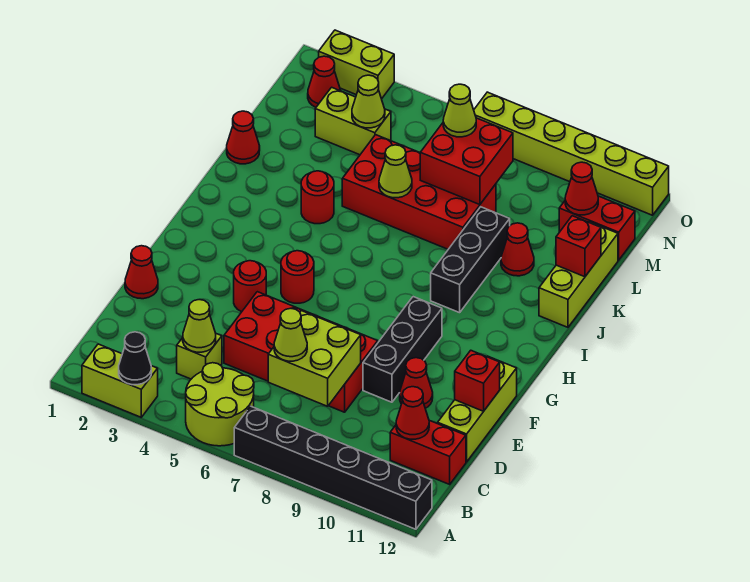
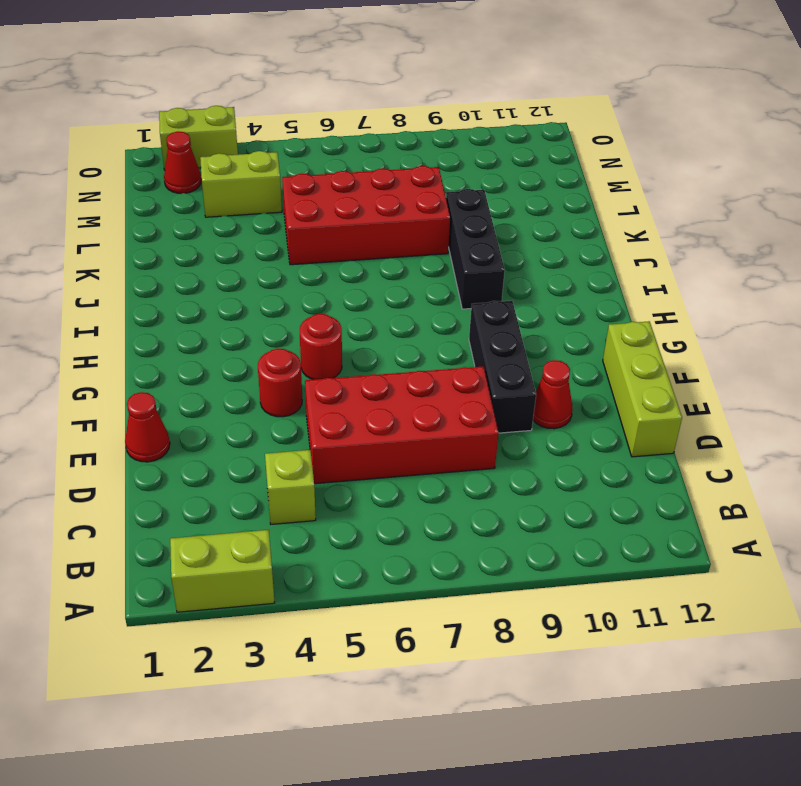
none -> lime 2x2 round brick [186,363,254,446]
none -> black 1x6 brick [234,406,432,529]
none -> red 1x2 brick [390,420,466,484]
none -> red 1x1 round brick [301,171,334,224]

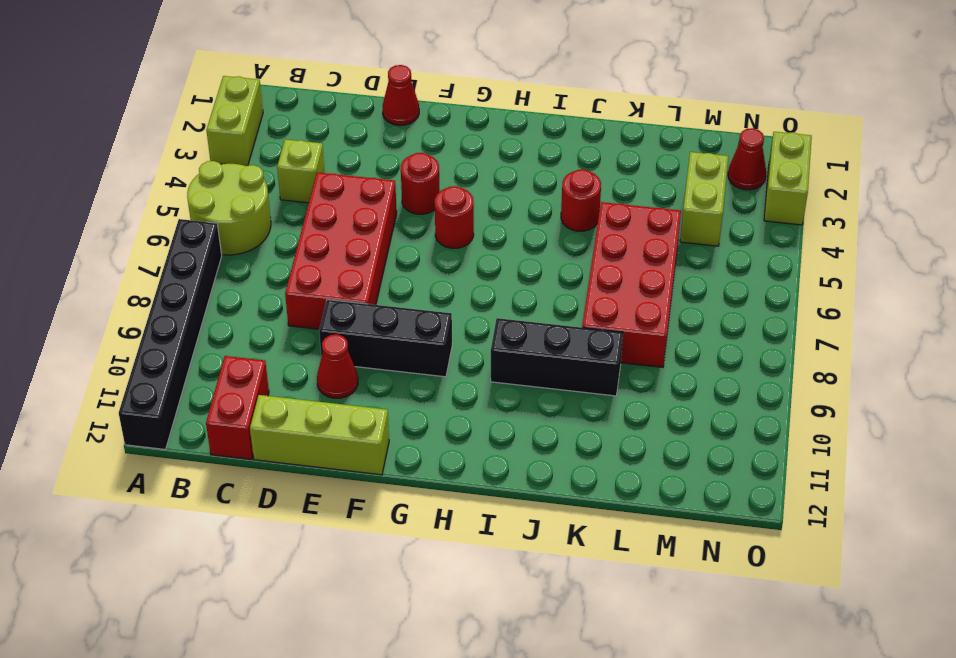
none -> lime 1x3 brick [539,222,618,327]
none -> red 1x1 cone [227,111,260,164]
none -> red 1x1 cone [501,223,534,276]
none -> red 1x2 brick [559,196,635,260]

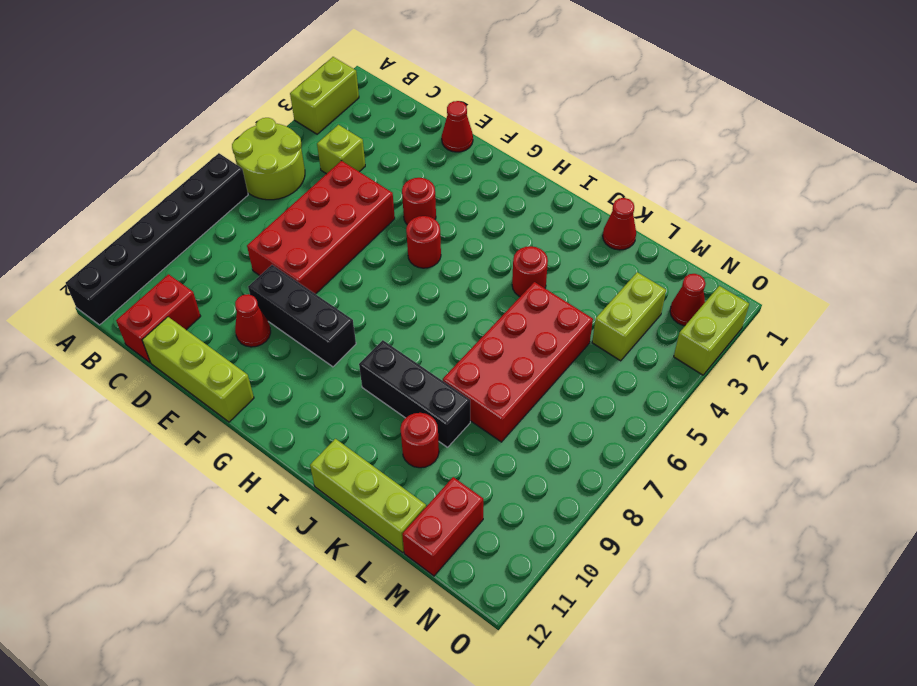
red 1x1 round brick [400,413,439,468] -> red 1x1 cone [501,223,534,276]
none -> lime 1x6 brick [474,92,669,215]
none -> black 1x1 cone [119,332,151,385]
none -> lime 1x1 cone [183,300,216,352]
none -> lime 2x2 brick [268,311,361,406]

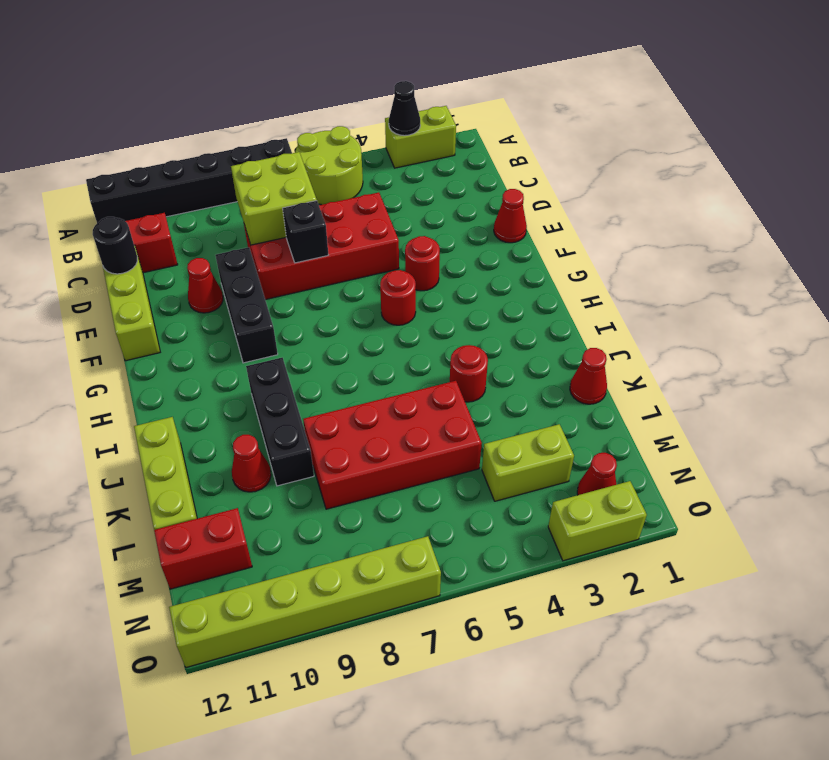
black 1x1 round brick [93,217,137,274] -> none
black 1x1 brick [283,201,328,263] -> none
none -> lime 1x1 brick [177,334,222,379]
none -> lime 1x1 cone [183,300,216,352]
none -> red 1x1 cone [396,387,429,439]
none -> red 1x1 brick [455,350,500,411]

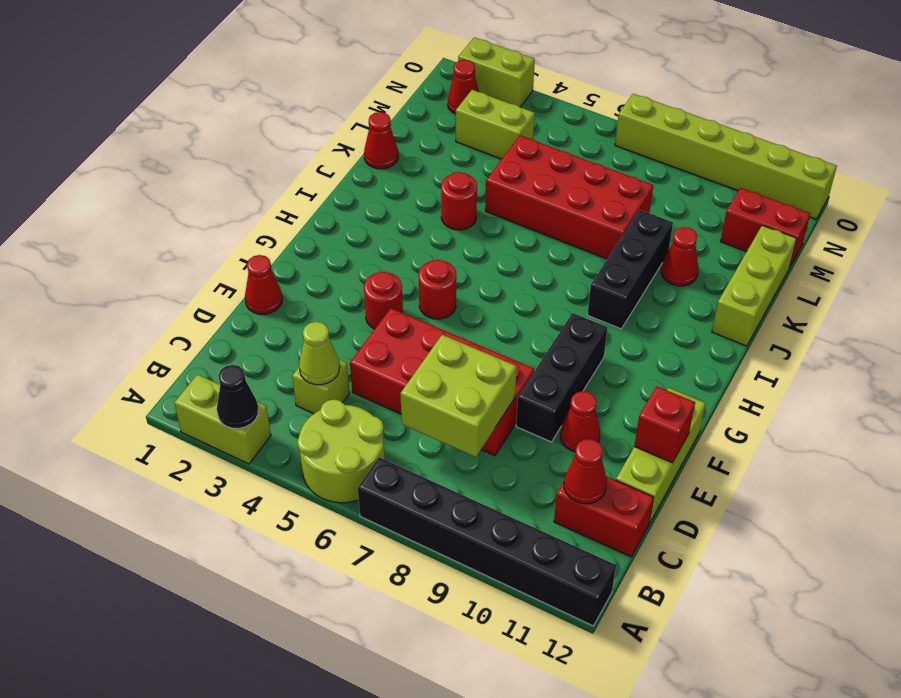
none -> lime 1x1 cone [379,145,412,198]
none -> red 1x1 brick [556,216,601,277]
none -> red 2x2 brick [420,118,513,205]
none -> lime 1x1 cone [352,75,385,128]

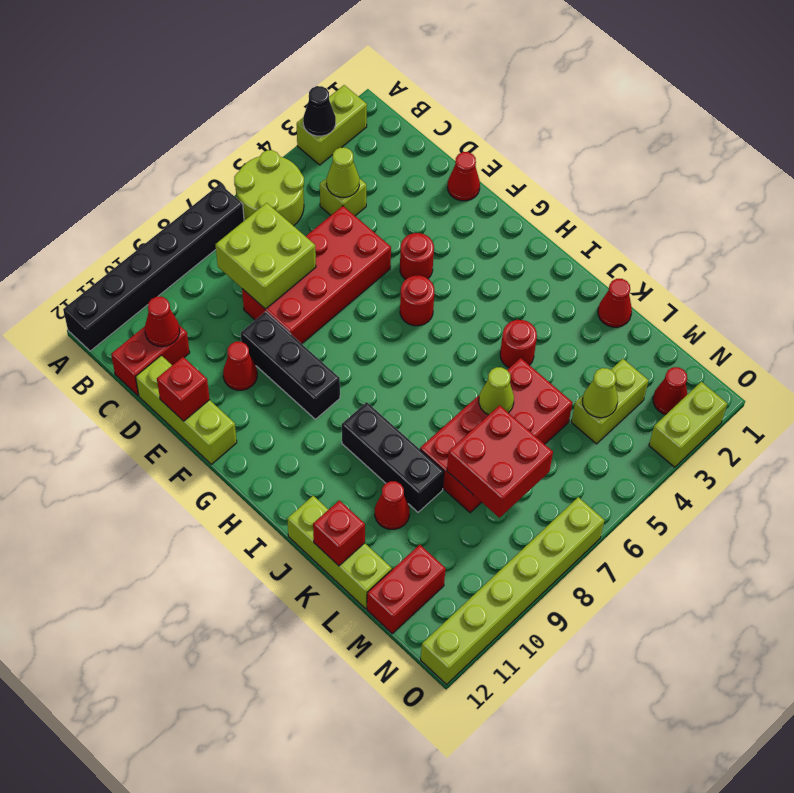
none -> red 1x1 cone [565,162,598,215]
none -> lime 1x1 cone [274,308,307,361]
none -> lime 1x1 cone [443,84,476,137]

